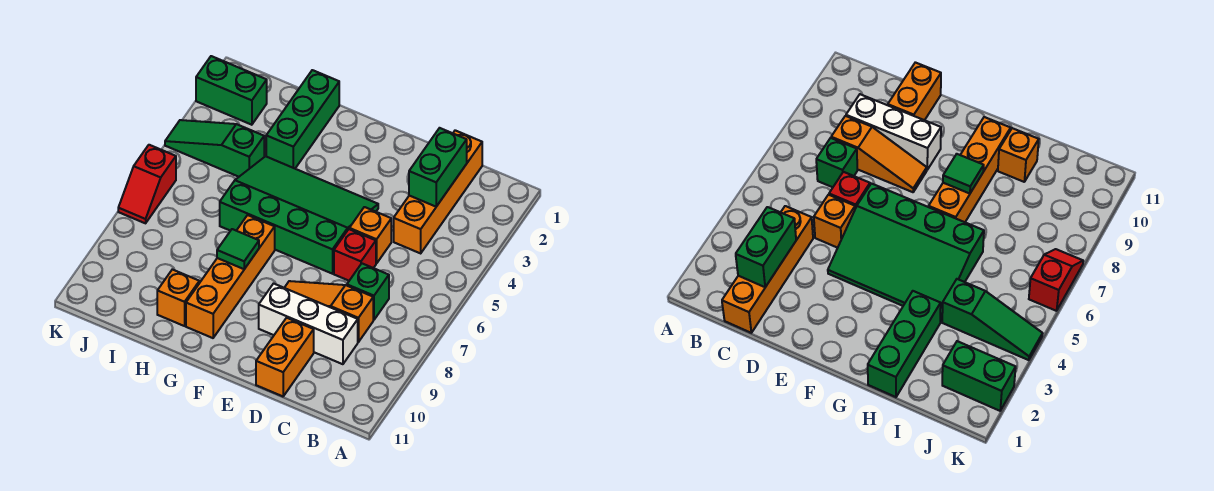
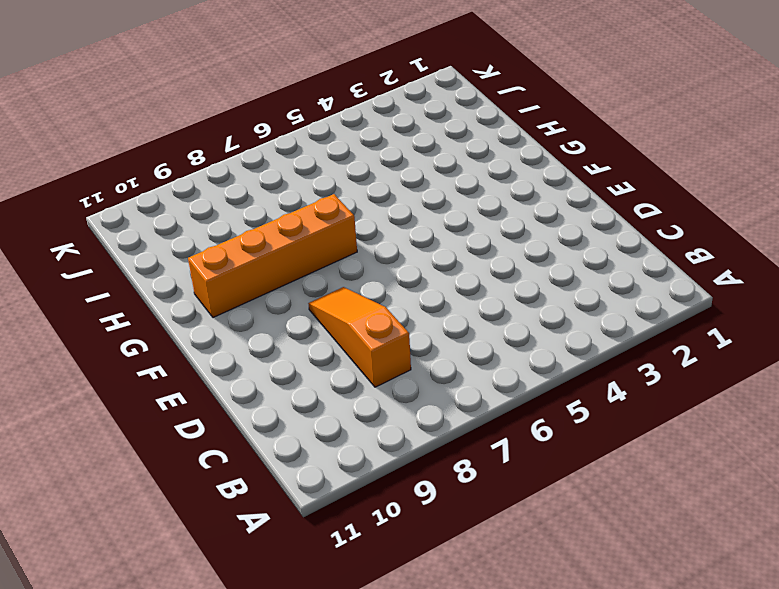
none -> orange 1x4 brick [394,130,482,253]
none -> green 1x1 brick [347,264,389,320]
none -> white 1x3 brick [259,284,358,364]

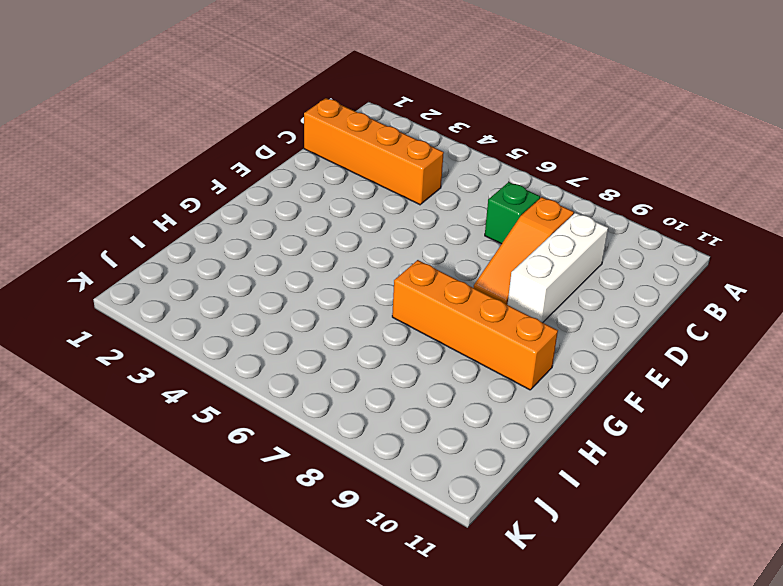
none -> orange 1x1 brick [349,207,391,264]
none -> red 1x1 brick [334,229,376,281]
none -> orange 1x2 brick [256,318,314,396]

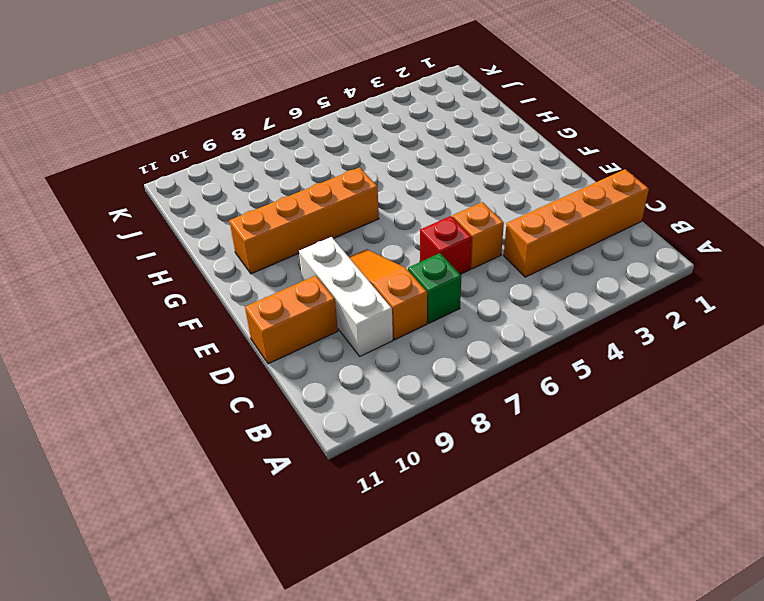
none -> green 3x4 slope [220,156,378,274]
none -> green 1x3 brick [266,70,339,168]
none -> orange 1x1 brick [157,269,199,326]

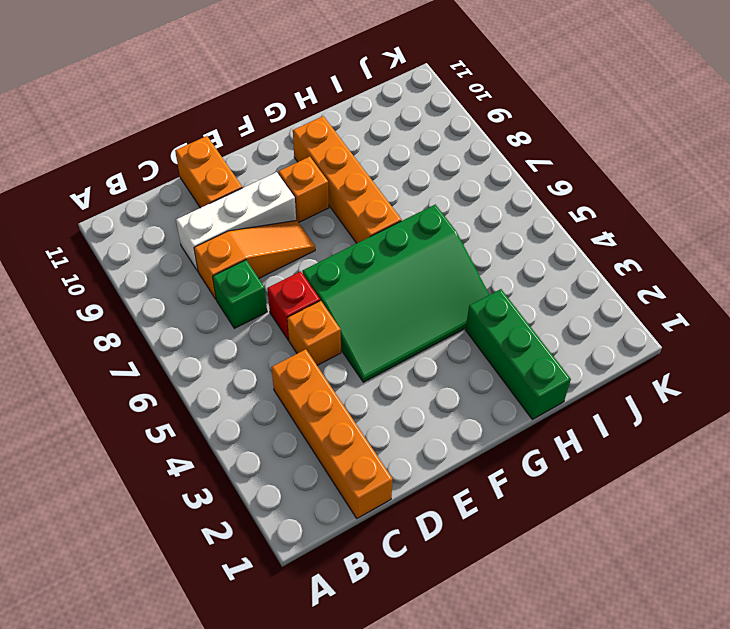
orange 1x1 brick [278,157,329,222] -> orange 1x1 brick moved to [157,269,199,326]
none -> green 1x3 slope [165,120,264,177]
none -> green 1x2 brick [196,56,267,125]
none -> red 1x2 slope [118,145,176,223]

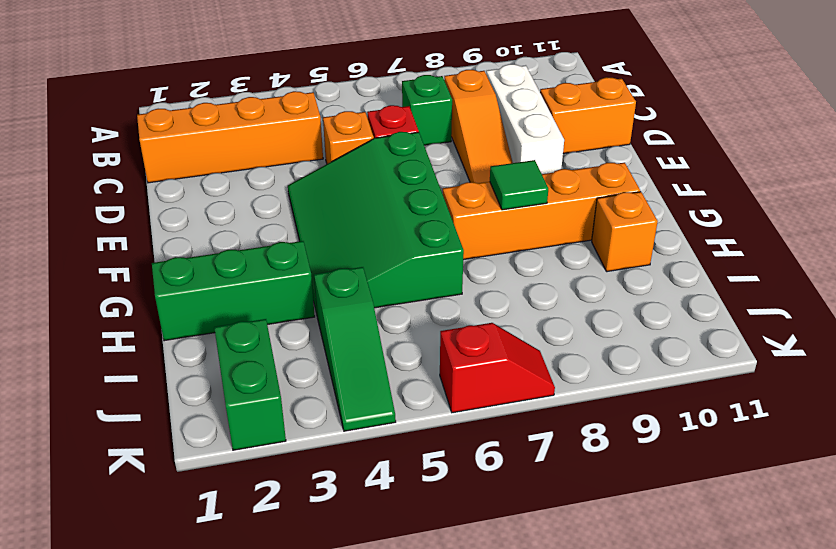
none -> green 1x2 brick [409,128,467,207]

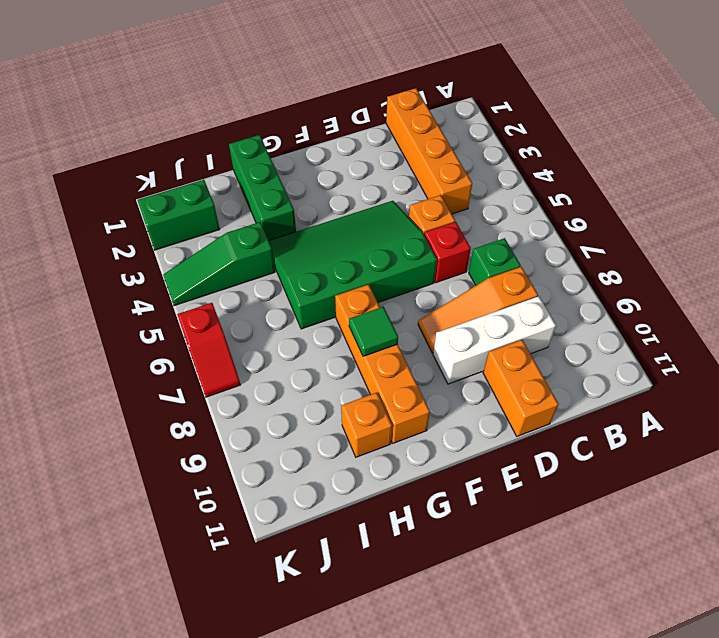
none -> green 1x2 brick [409,128,467,207]

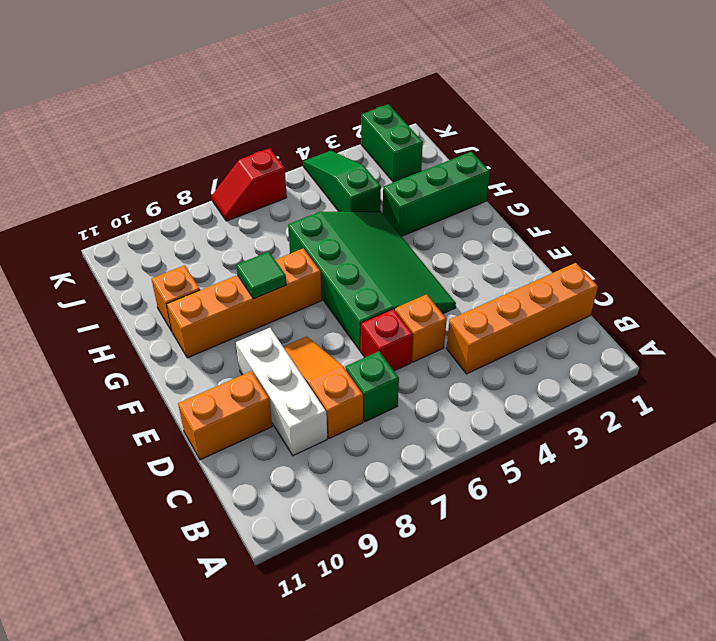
none -> green 1x2 brick [409,128,467,207]

